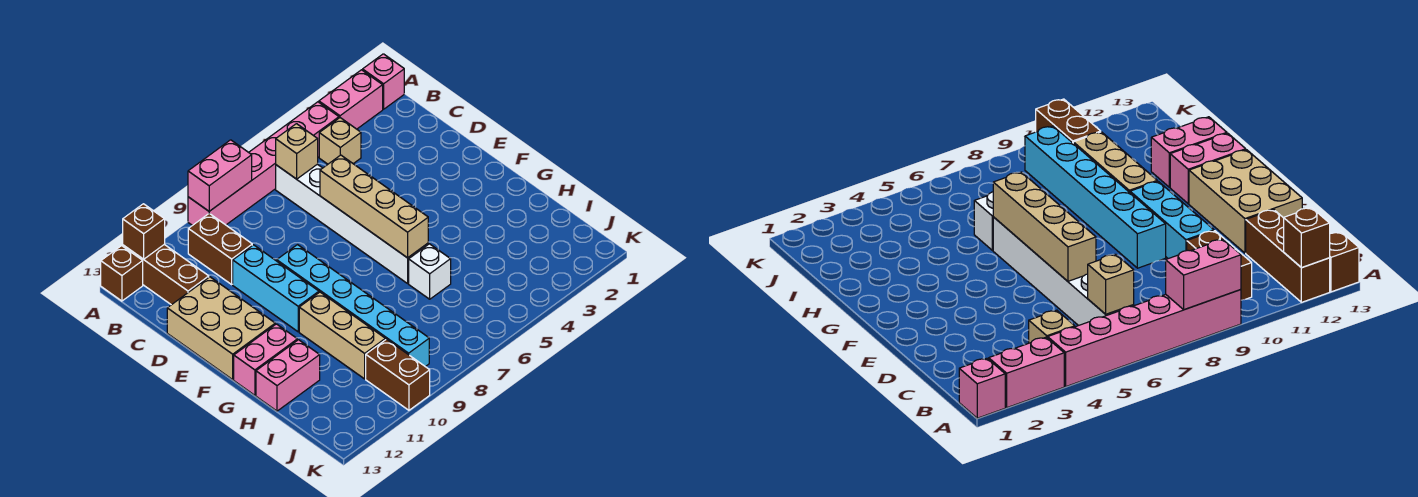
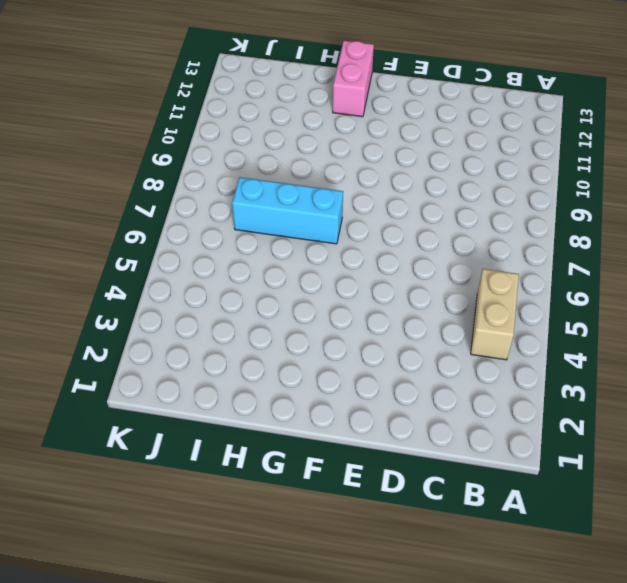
tan 1x2 brick [471,269,519,360] -> tan 1x1 brick [319,118,361,164]
cyan 1x3 brick [232,177,343,244] -> cyan 1x3 brick moved to [233,245,319,332]
none -> pink 1x1 brick [363,54,404,109]
none -> pink 1x2 brick [319,70,383,129]
none -> pink 1x6 brick [188,102,339,226]

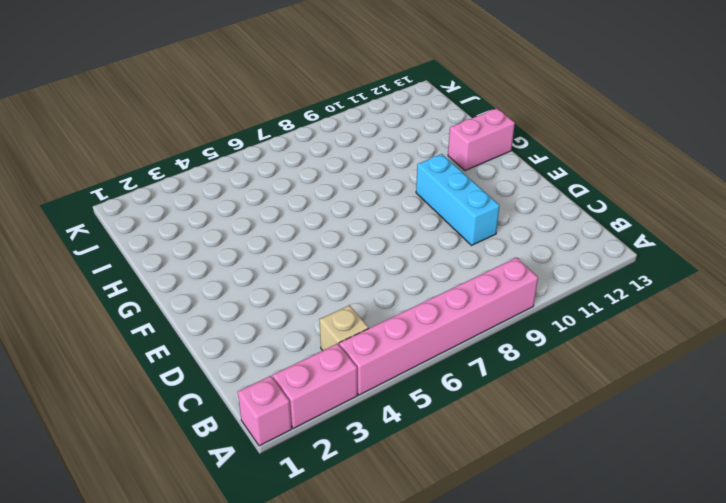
none -> brown 1x3 brick [123,244,209,305]
none -> brown 1x1 brick [101,246,143,301]
none -> white 1x6 brick [276,164,428,283]

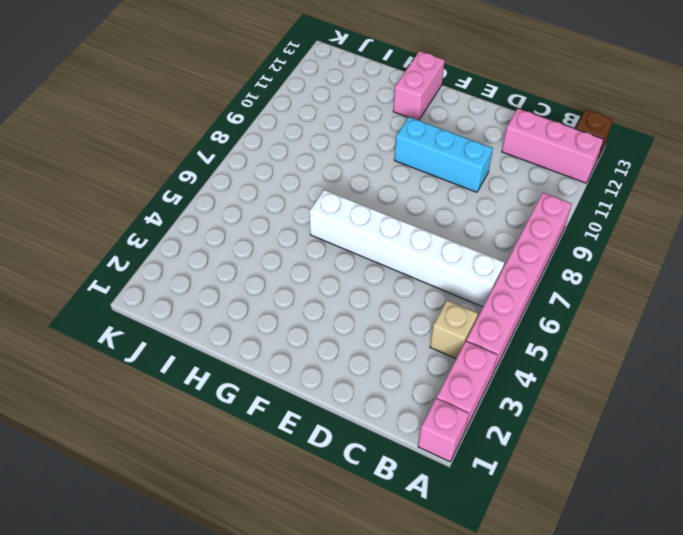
pink 1x3 brick [502,109,604,183] -> brown 1x3 brick [123,244,209,305]
none -> brown 1x2 brick [188,214,252,284]
none -> tan 2x3 brick [167,277,275,380]
none -> cyan 1x6 brick [277,245,429,367]

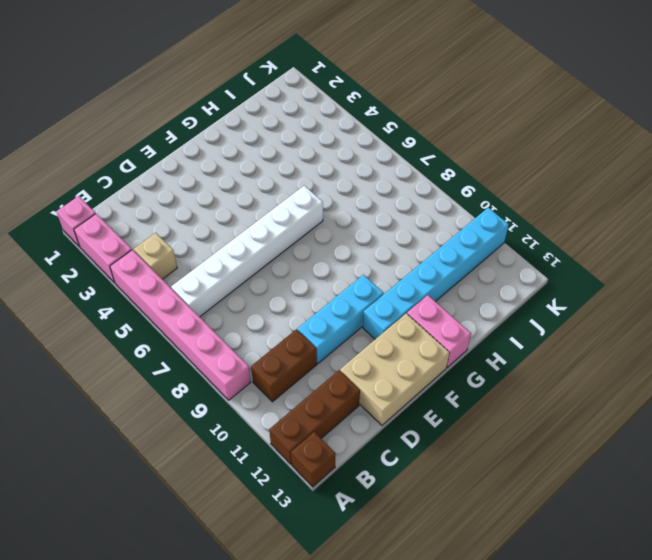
cyan 1x6 brick [363,208,509,339] -> cyan 1x6 brick moved to [277,245,429,367]
none -> tan 1x3 brick [299,292,385,379]
none -> white 1x1 brick [409,244,451,299]
none -> pink 1x2 brick [256,340,320,411]

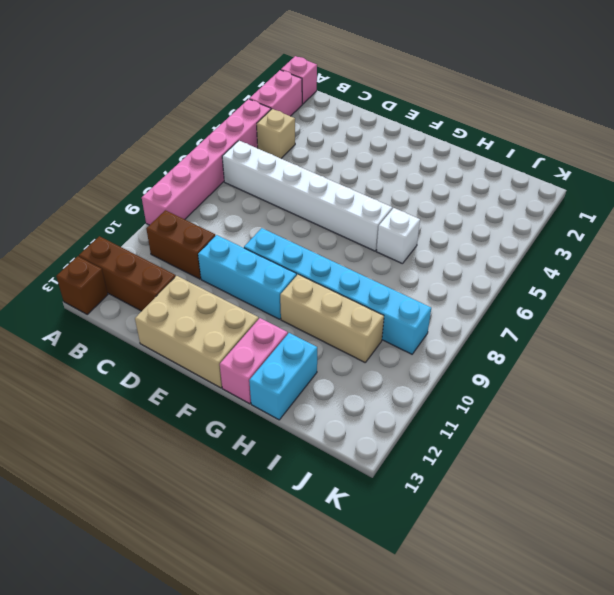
cyan 1x2 brick [249,333,317,420] -> pink 1x2 brick [256,340,320,411]
none -> brown 1x2 brick [366,339,430,410]
none -> pink 1x2 brick [188,140,252,211]
none -> brown 1x1 brick [123,204,165,259]

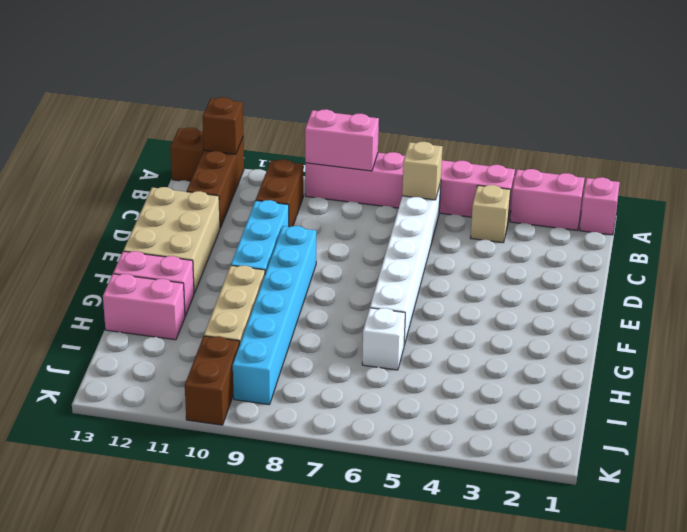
none -> tan 1x4 brick [320,155,428,258]

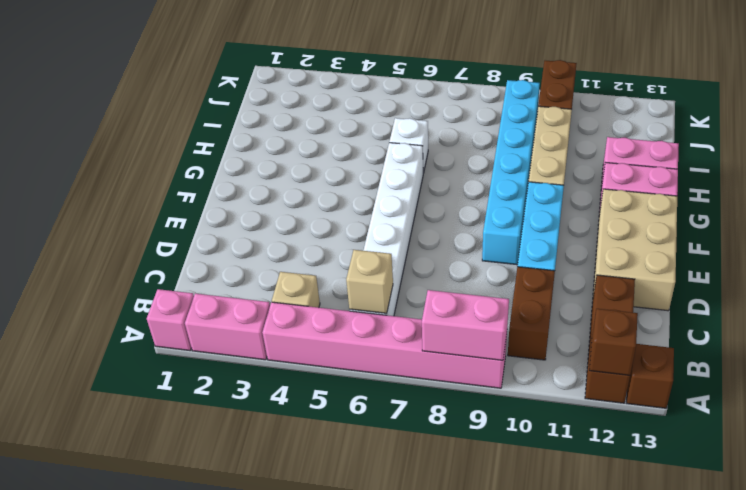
none -> tan 1x4 brick [320,155,428,258]

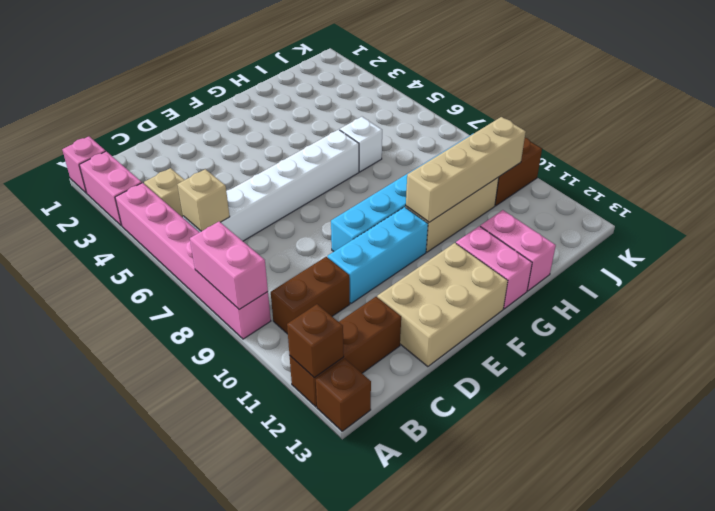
tan 1x4 brick [406,117,526,222] -> tan 1x4 brick moved to [320,155,428,258]

